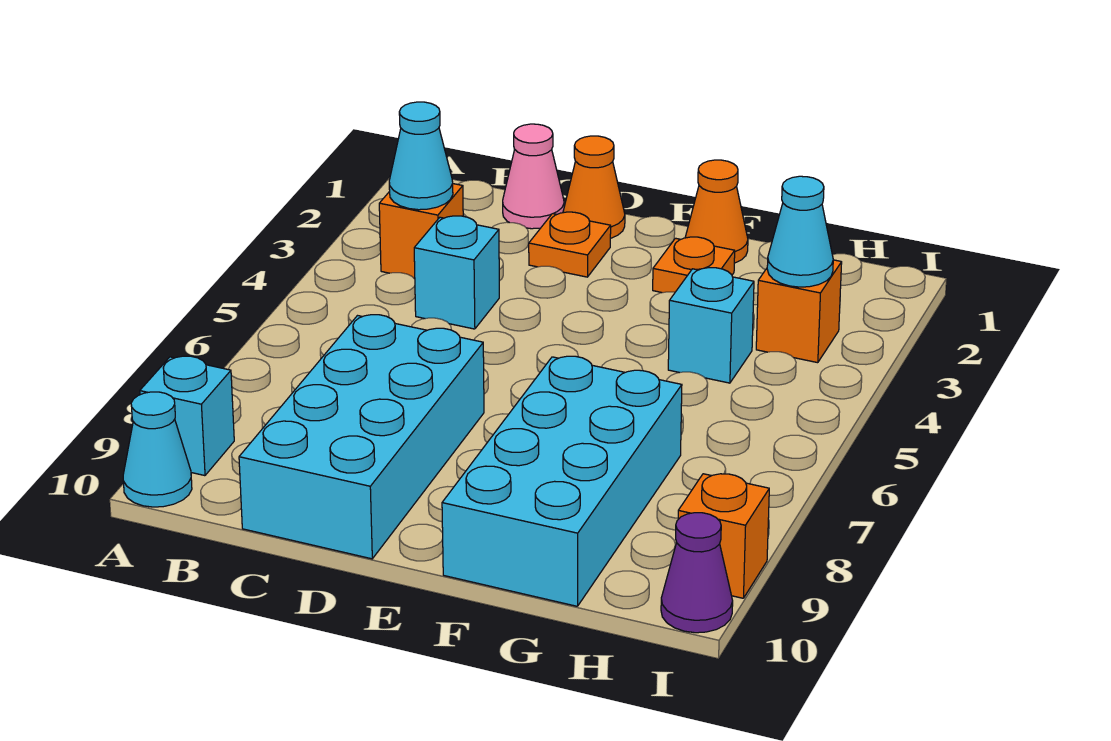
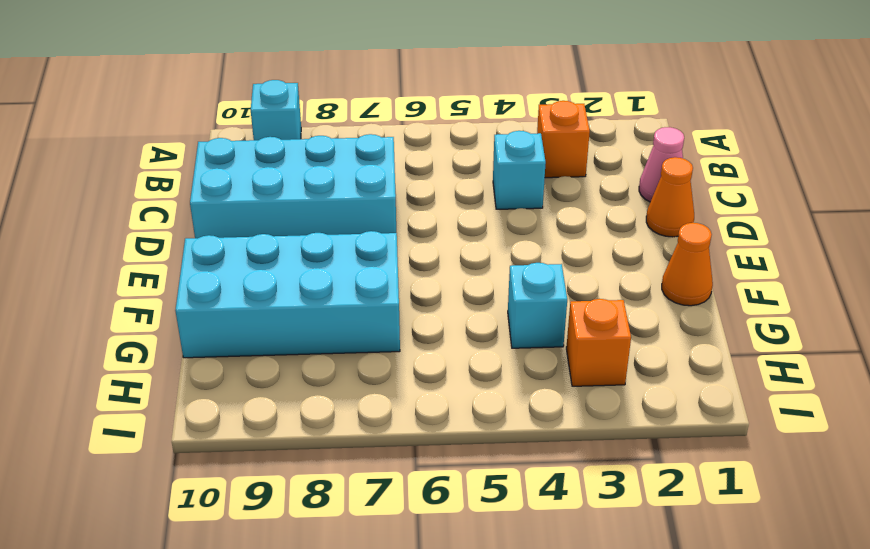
none -> cyan 1x1 cone [123,392,192,507]
none -> orange 1x1 plate [529,212,611,277]
none -> orange 1x1 plate [653,237,735,293]

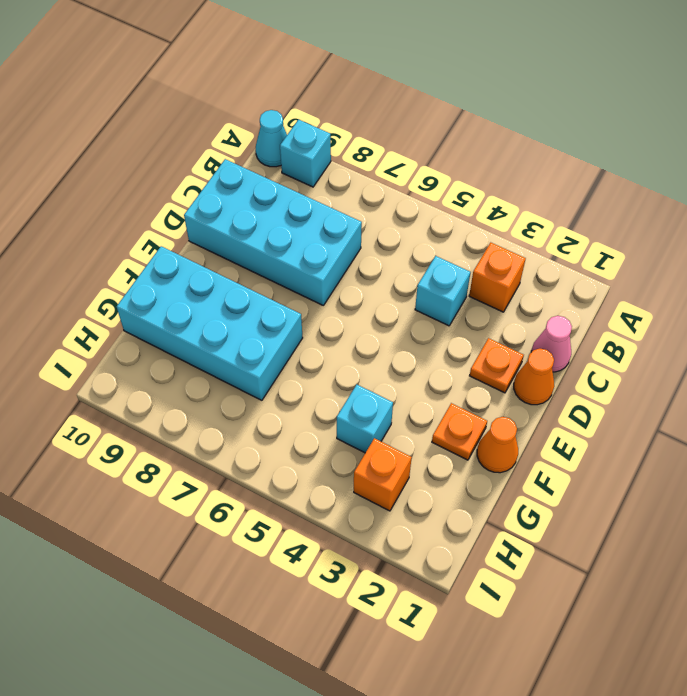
none -> orange 1x1 brick [678,474,769,598]
none -> purple 1x1 cone [661,513,733,633]
none -> cyan 1x1 cone [389,102,453,210]

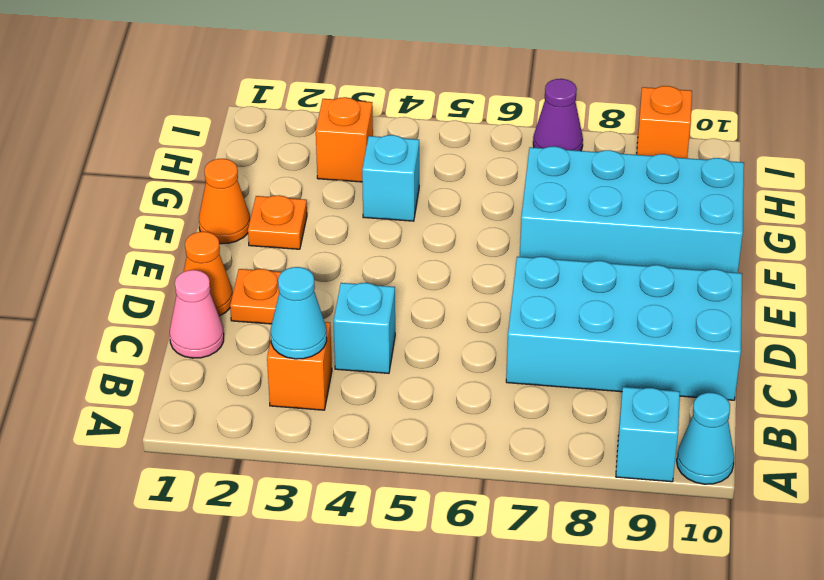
purple 1x1 cone [533,79,583,151] -> purple 1x1 cone moved to [661,513,733,633]
none -> cyan 1x1 cone [767,176,833,287]

